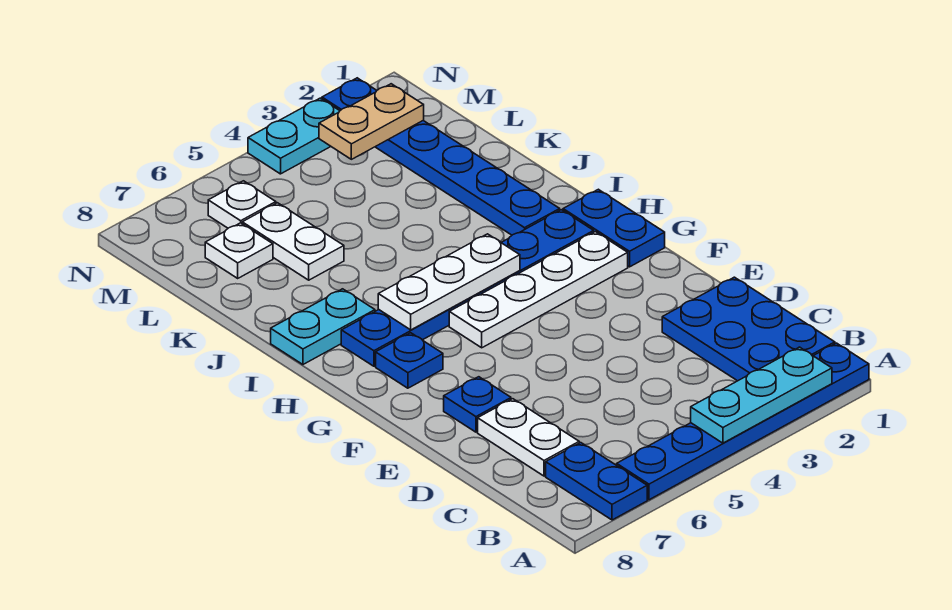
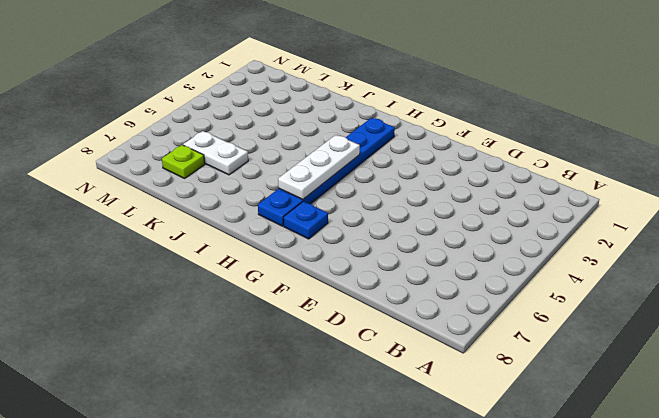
lime 1x1 plate [162,145,205,178] -> white 1x1 plate [205,223,273,278]
none -> blue 1x6 plate [617,343,869,500]
none -> blue 1x2 plate [546,443,647,520]
none -> blue 2x3 plate [662,277,835,381]

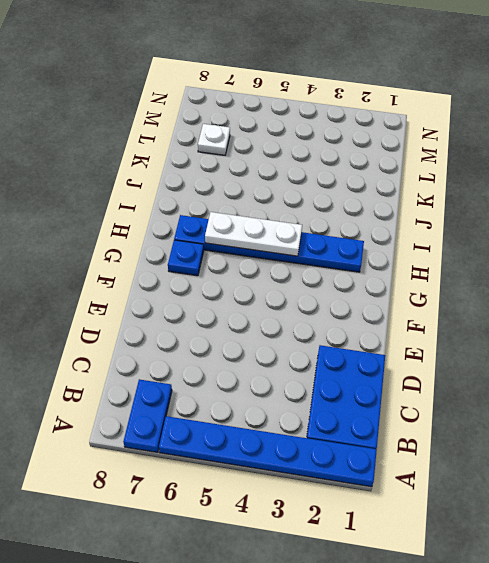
none -> white 1x2 plate [478,399,579,476]
none -> blue 1x1 plate [444,377,511,432]
none -> blue 1x2 plate [563,189,665,267]

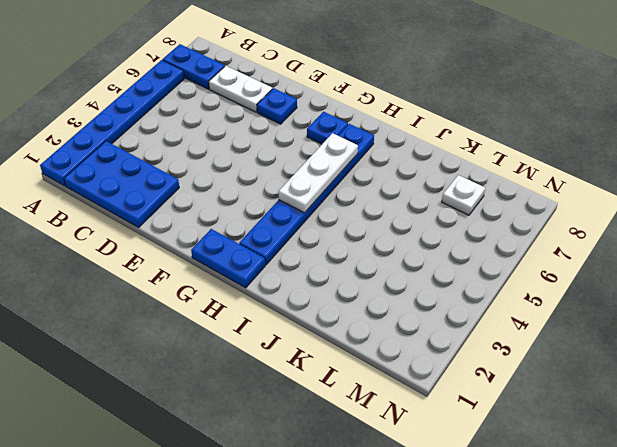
none -> white 1x4 plate [449,232,628,348]
none -> blue 1x6 plate [322,78,560,235]
none -> cyan 1x2 plate [271,289,375,365]

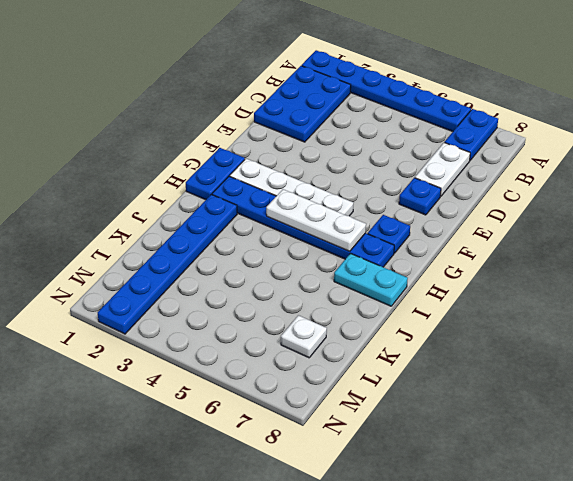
none -> white 1x2 plate [242,203,344,280]
none -> white 1x1 plate [208,181,276,228]
none -> cyan 1x2 plate [248,98,340,174]

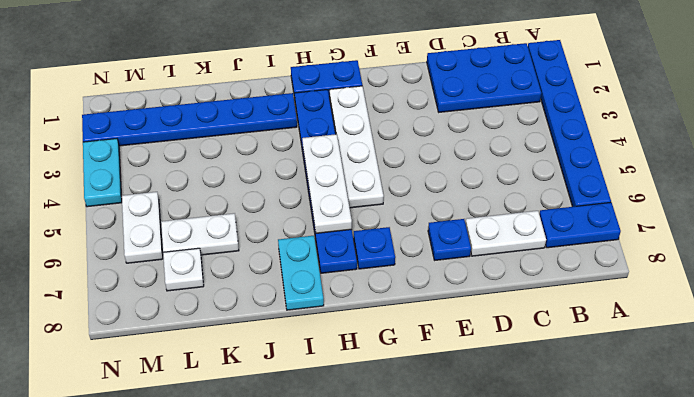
white 1x2 plate [122,192,163,263] -> white 1x1 plate [208,181,276,228]
none -> cyan 1x3 plate [691,347,832,443]
none -> tan 1x2 plate [319,84,424,159]

